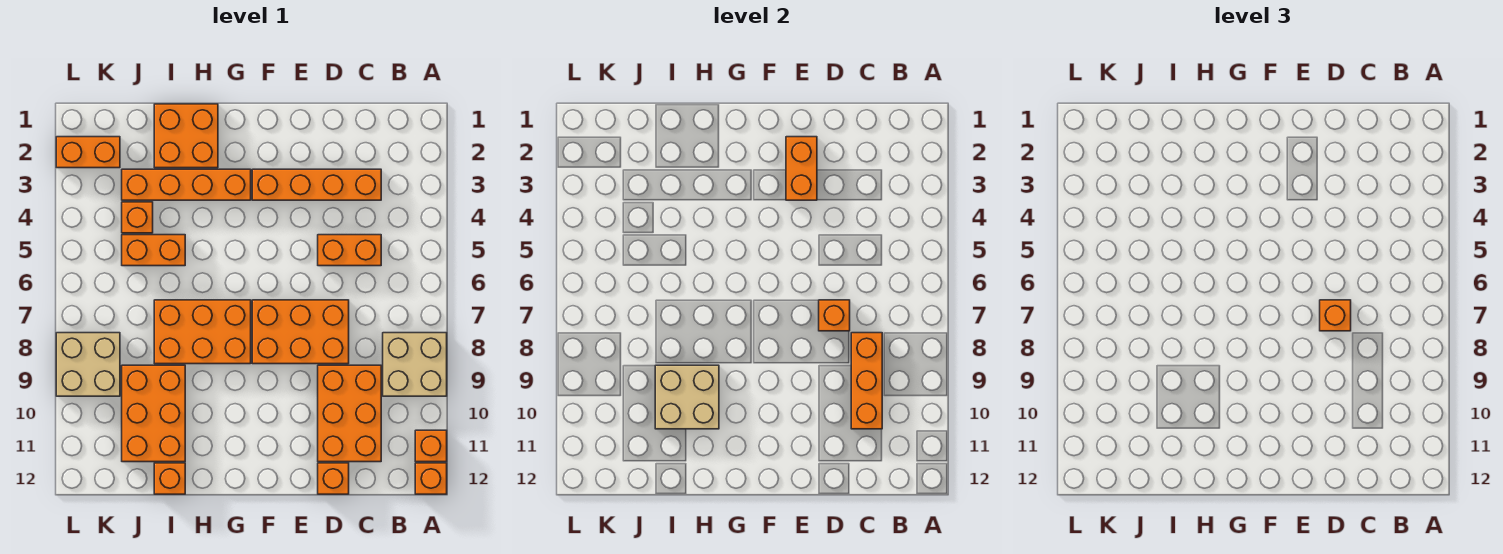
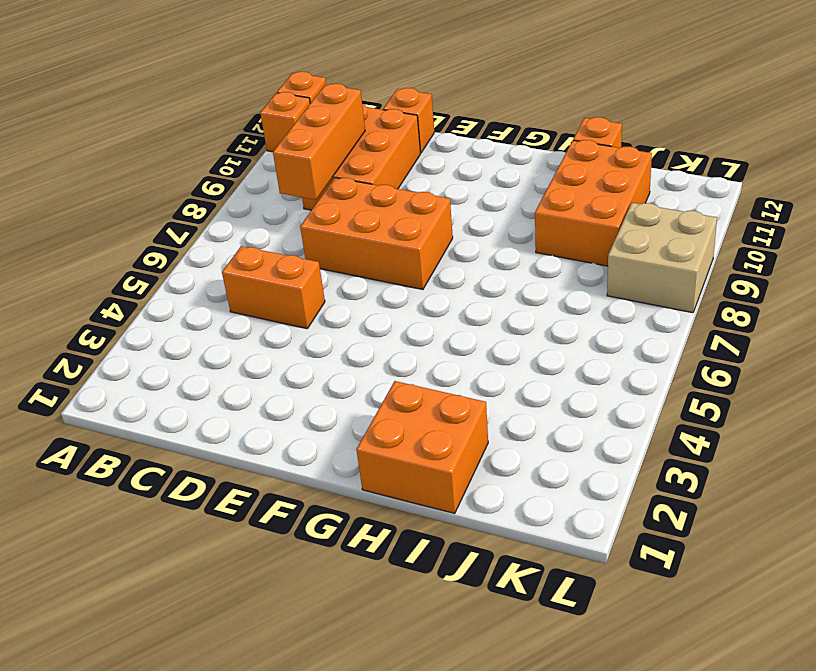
none -> tan 2x2 brick [383,333,447,396]
none -> orange 1x4 brick [252,169,381,200]
none -> orange 1x4 brick [122,169,251,200]

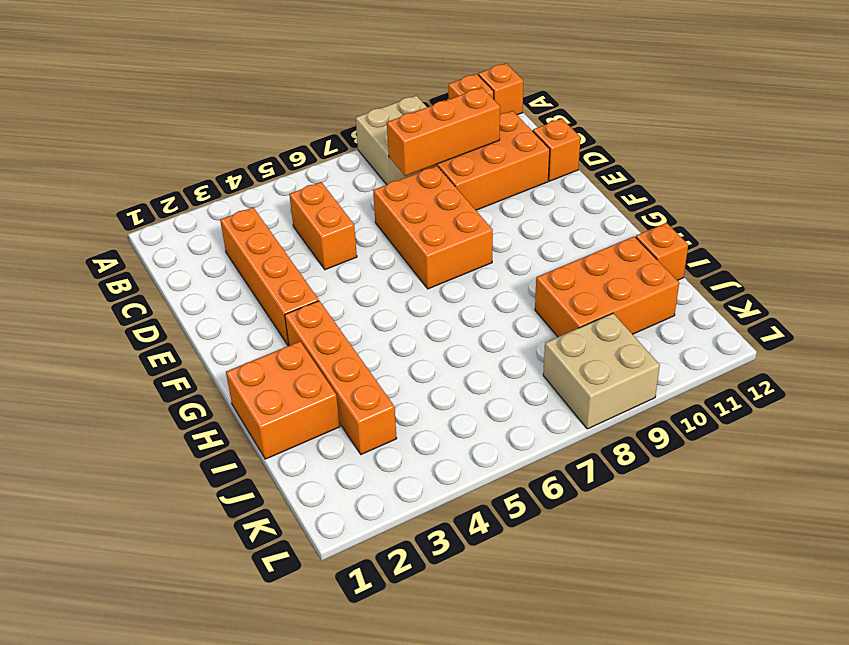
none -> orange 2x3 brick [154,300,251,364]
none -> orange 1x2 brick [122,235,185,266]
none -> orange 1x1 brick [122,202,153,233]

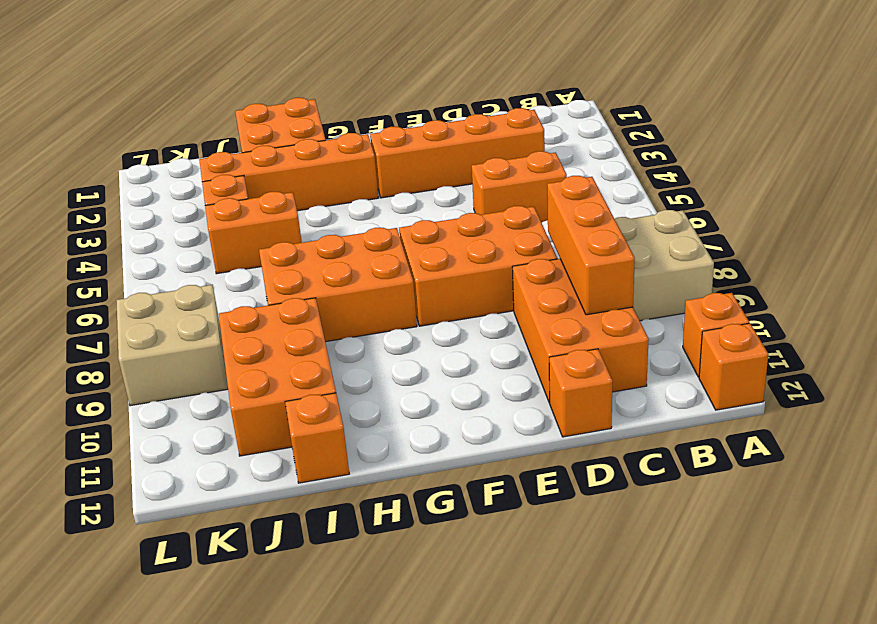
none -> orange 1x2 brick [56,137,120,168]
none -> orange 1x1 brick [819,300,850,331]
none -> orange 1x2 brick [786,137,817,200]

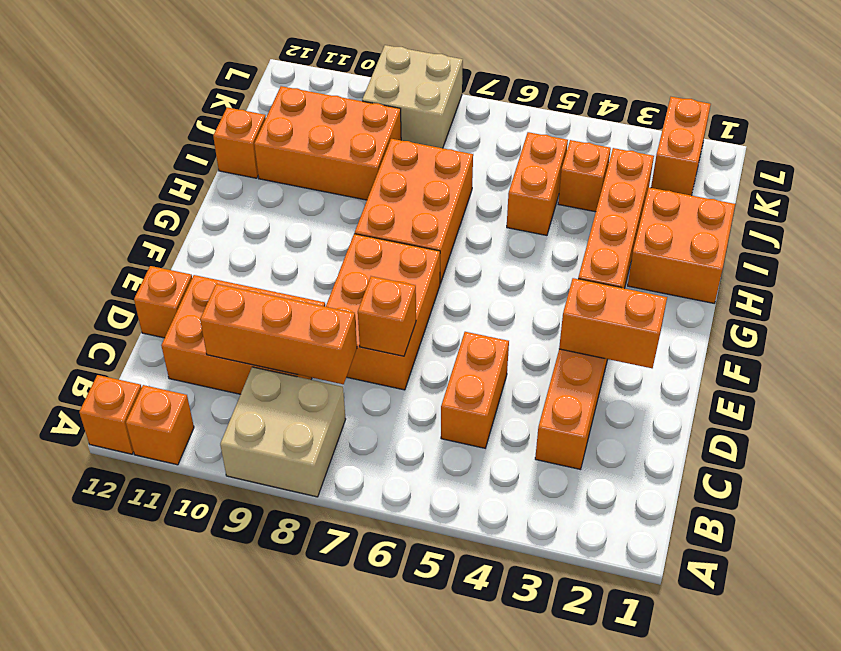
none -> tan 2x2 brick [655,365,719,429]
none -> orange 1x1 brick [1320,300,1351,331]

